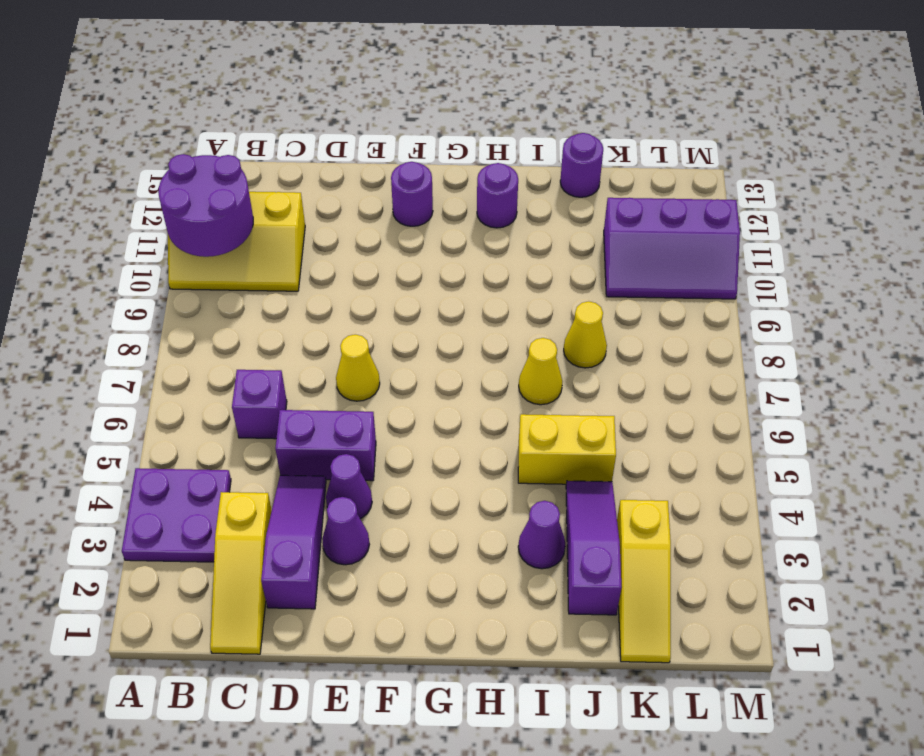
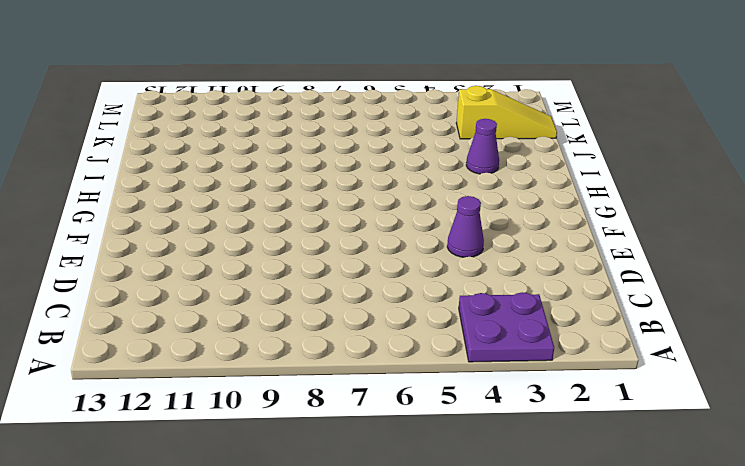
none -> yellow 2x3 slope [168,192,305,291]
none -> yellow 1x3 slope [210,492,272,654]
none -> purple 1x1 brick [232,370,287,439]

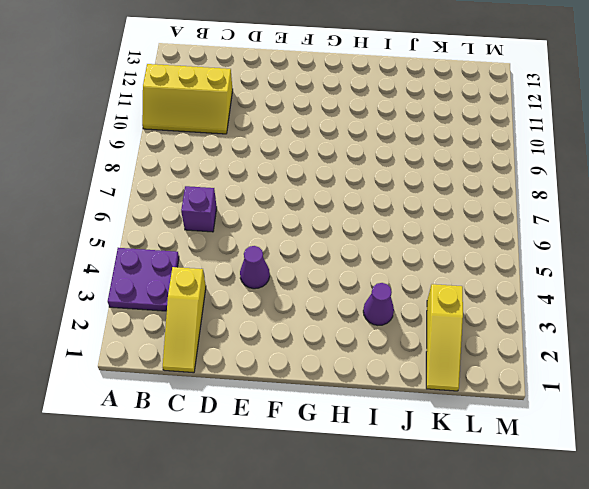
none -> purple 1x3 slope [261,475,326,609]
none -> purple 1x2 brick [275,410,376,481]
none -> purple 1x1 cone [322,497,369,565]

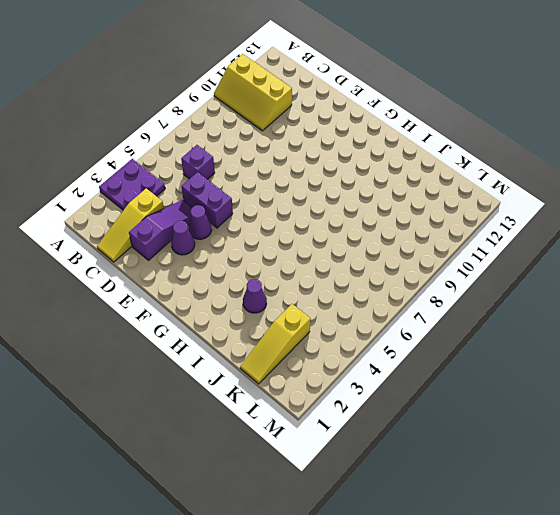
none -> yellow 1x1 cone [336,335,380,401]
none -> purple 1x1 round brick [391,162,433,226]
none -> purple 1x1 round brick [477,163,518,228]

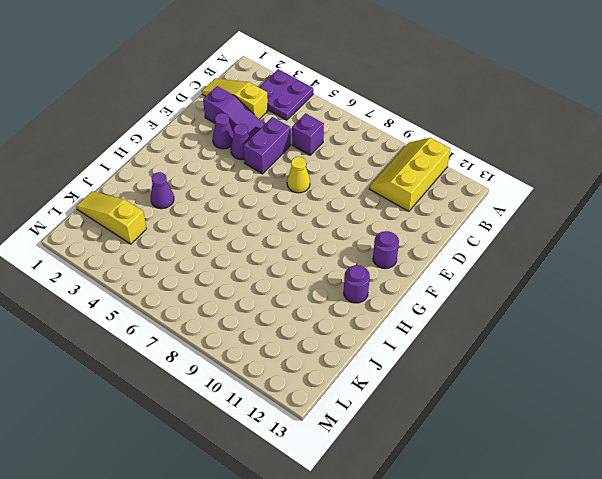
none -> yellow 1x2 brick [518,414,616,484]
none -> yellow 1x1 cone [519,338,562,405]
none -> purple 1x3 slope [566,481,622,615]

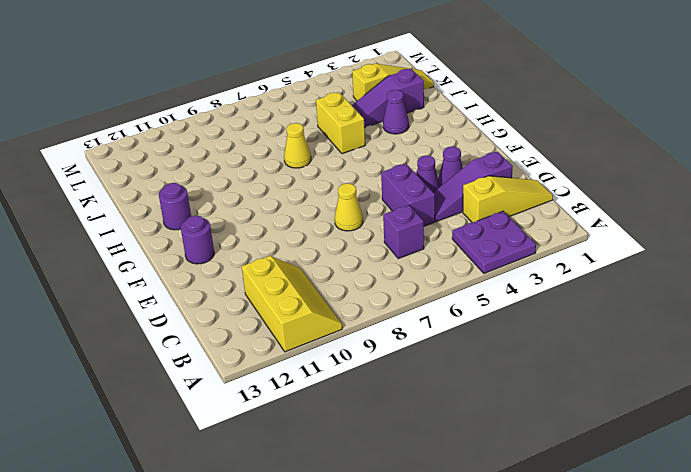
none -> yellow 1x1 cone [564,301,607,368]
none -> purple 1x1 round brick [560,133,603,197]
none -> purple 2x3 slope [604,198,740,299]

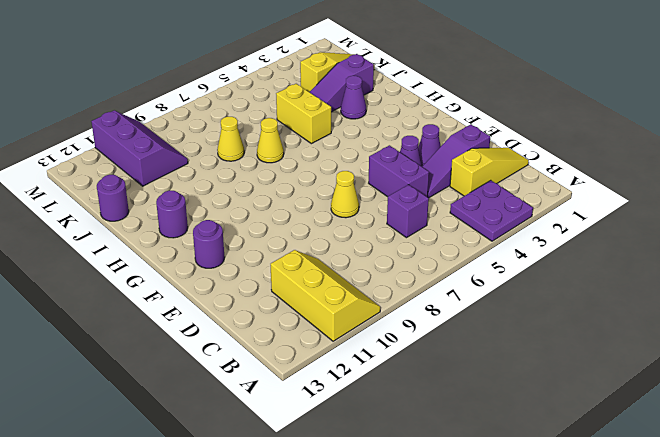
none -> purple 2x2 round brick [158,154,253,257]

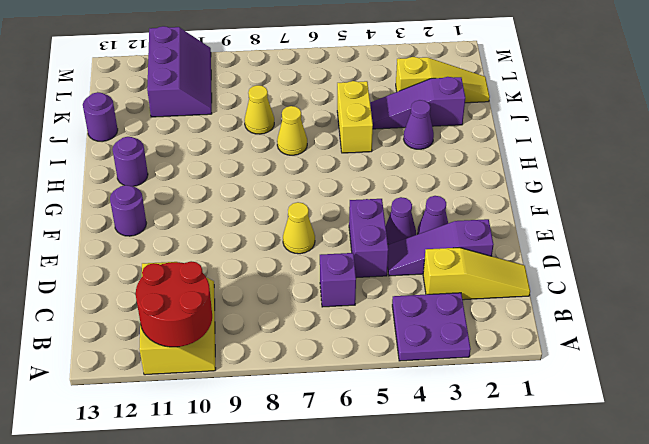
red 2x2 round brick [136,261,212,347] -> purple 2x2 round brick [158,154,253,257]

